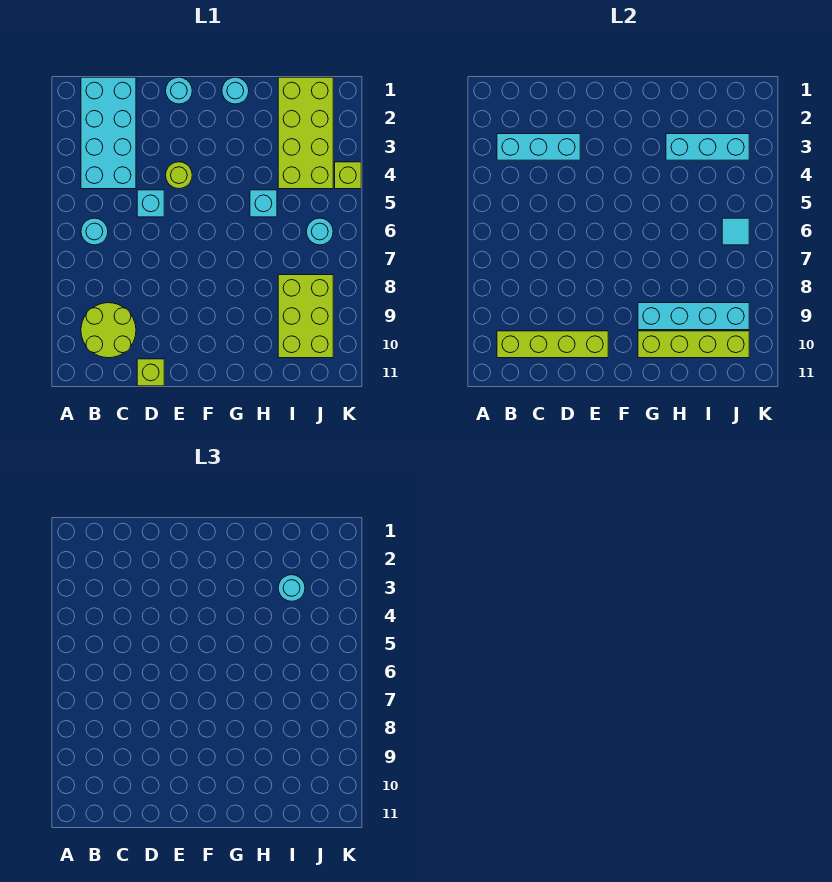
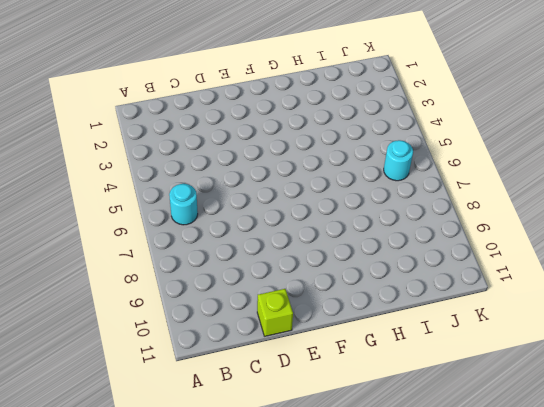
none -> cyan 2x4 brick [81,77,136,189]
none -> lime 2x2 round brick [81,303,136,358]
none -> cyan 1x1 brick [137,190,164,217]

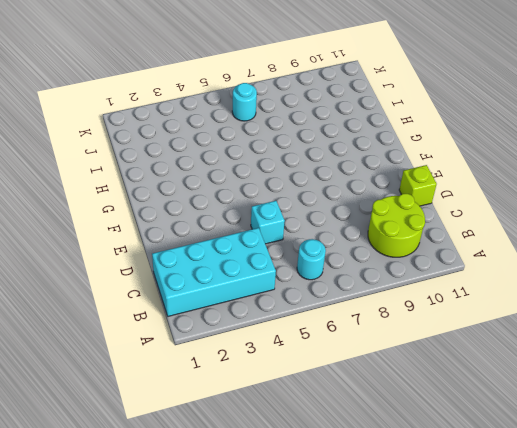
none -> cyan 1x1 round brick [166,77,192,104]
none -> lime 1x1 round brick [166,162,192,189]
none -> cyan 1x1 round brick [222,77,249,104]

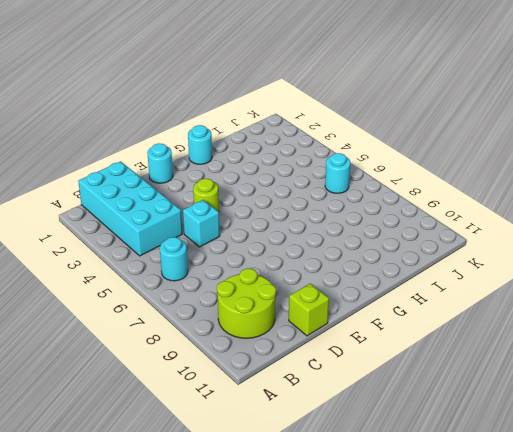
none -> cyan 1x1 brick [250,190,277,217]
none -> lime 2x4 brick [278,77,333,189]
none -> lime 2x3 brick [278,275,333,358]

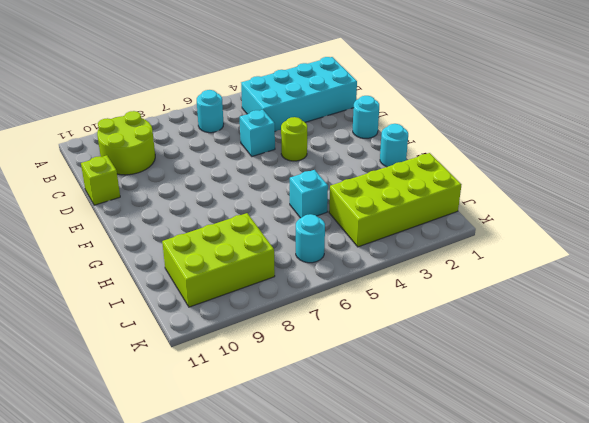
none -> lime 1x1 brick [335,162,361,189]
none -> cyan 1x3 brick [497,134,580,160]
none -> lime 1x4 brick [497,331,608,358]

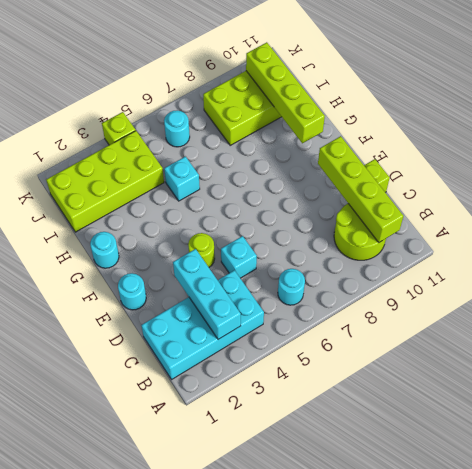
none -> cyan 1x4 brick [638,303,749,330]
none -> cyan 1x3 brick [666,134,749,160]
none -> cyan 1x1 tile [722,218,749,245]

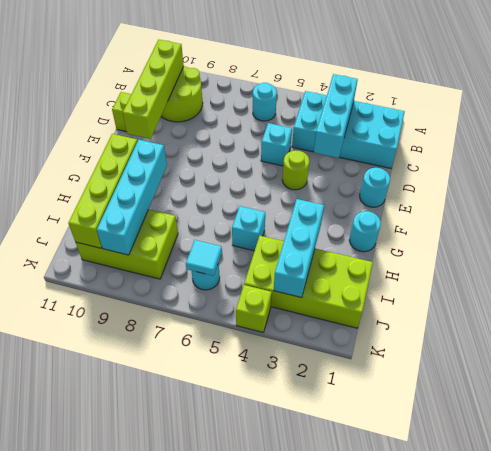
none -> cyan 1x1 round brick [278,575,305,601]

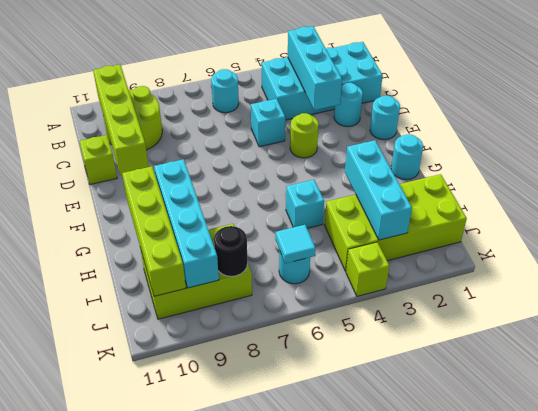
cyan 1x1 round brick [334,83,363,127] -> cyan 1x1 round brick moved to [278,575,305,601]
black 1x1 round brick [214,226,248,276] -> none

